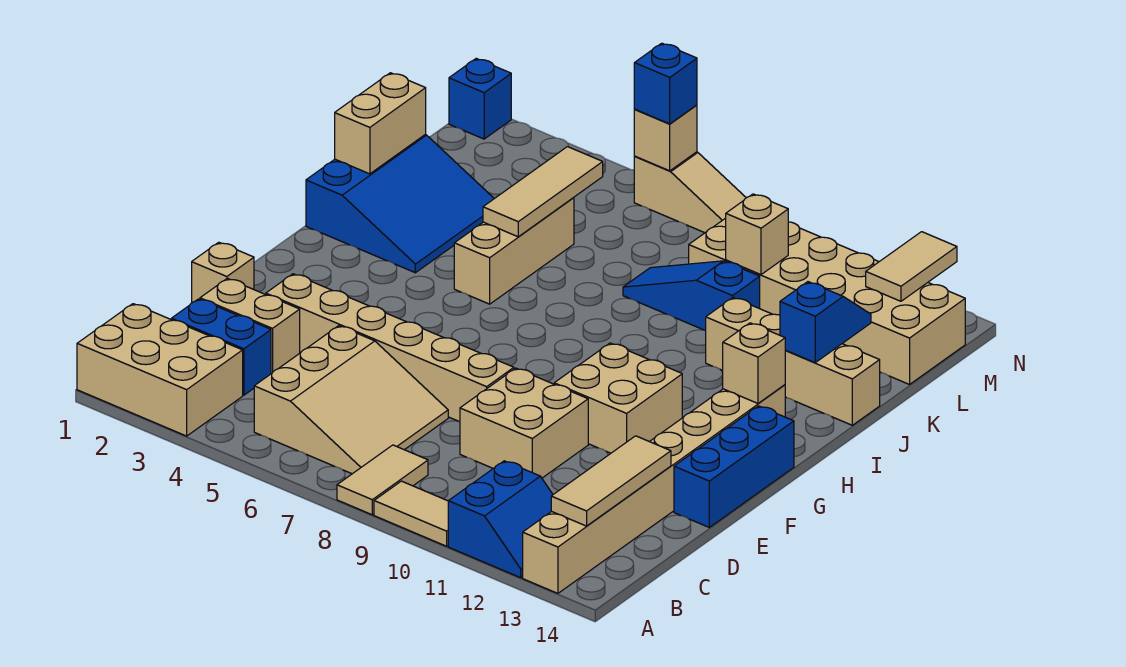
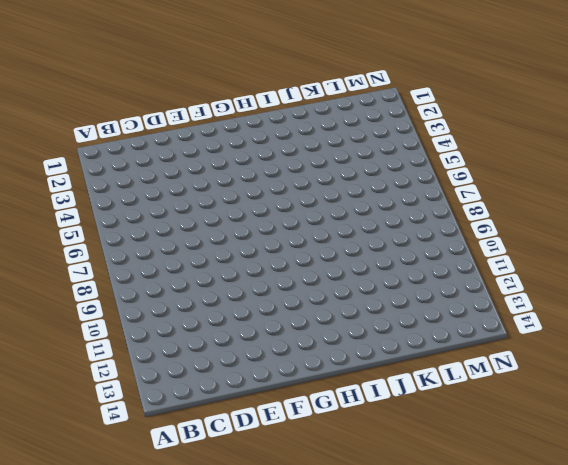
none -> tan 2x3 brick [77,304,243,436]
none -> tan 1x2 tile [337,445,428,515]
none -> tan 1x2 tile [374,481,448,546]

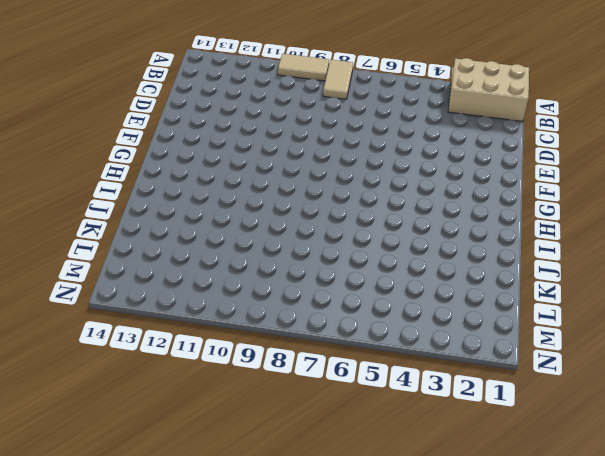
none -> blue 2x2 slope [448,461,553,578]
none -> tan 1x8 brick [523,385,785,593]
none -> tan 3x3 slope [254,326,448,474]

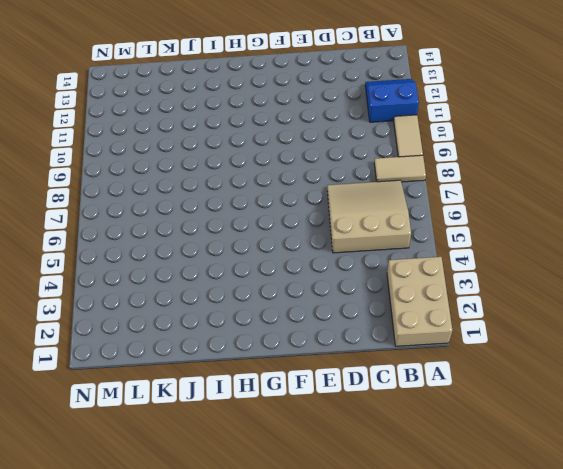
none -> tan 1x8 brick [523,385,785,593]
none -> blue 1x2 brick [171,299,271,395]
none -> tan 1x2 brick [200,278,300,374]

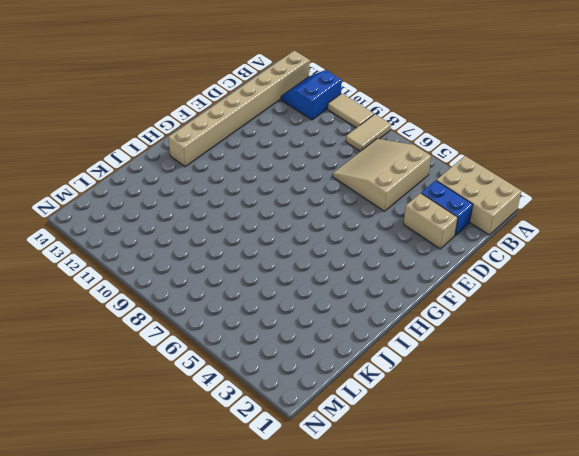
none -> tan 2x2 brick [460,368,588,478]
none -> tan 1x1 brick [192,242,254,303]
none -> tan 1x6 brick [266,274,514,422]

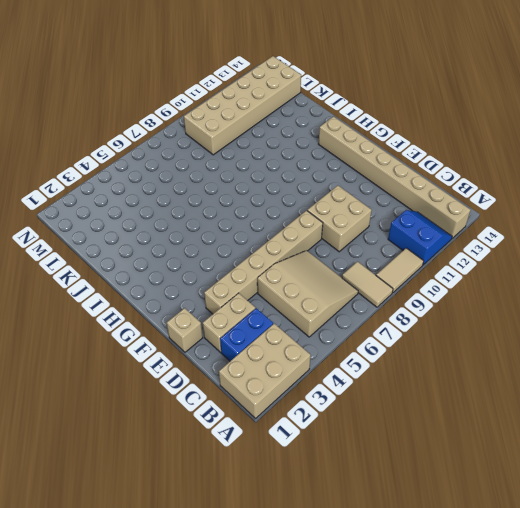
none -> blue 1x3 brick [674,406,794,527]
none -> tan 2x2 brick [554,343,682,453]
none -> blue 3x3 slope [306,135,494,273]

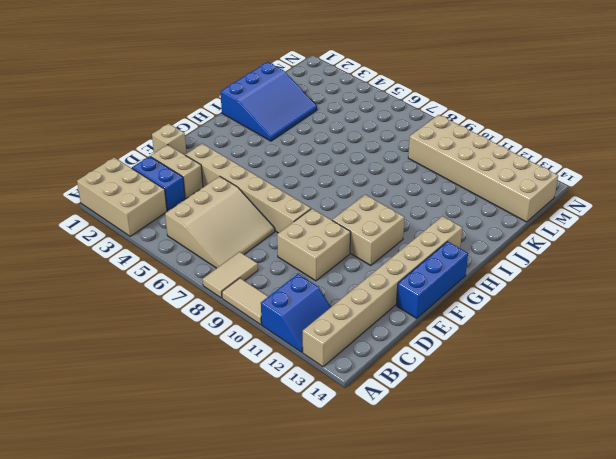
none -> tan 1x3 brick [454,198,574,304]
none -> tan 1x4 brick [706,298,880,425]
none -> blue 1x3 slope [623,261,760,331]

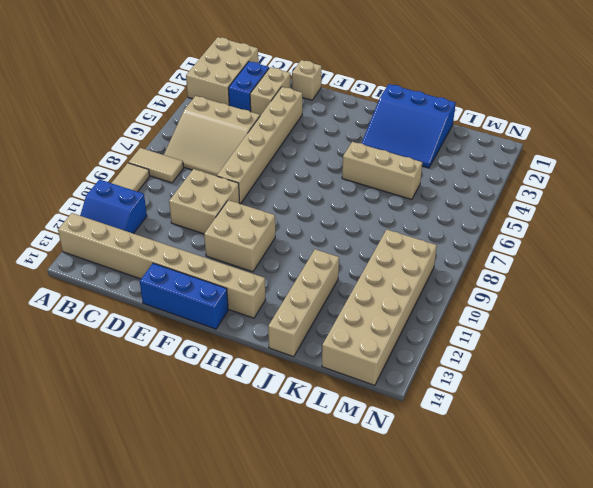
none -> blue 1x3 slope [623,261,760,331]
none -> blue 1x1 brick [449,59,511,139]
none -> tan 1x3 slope [634,152,746,233]

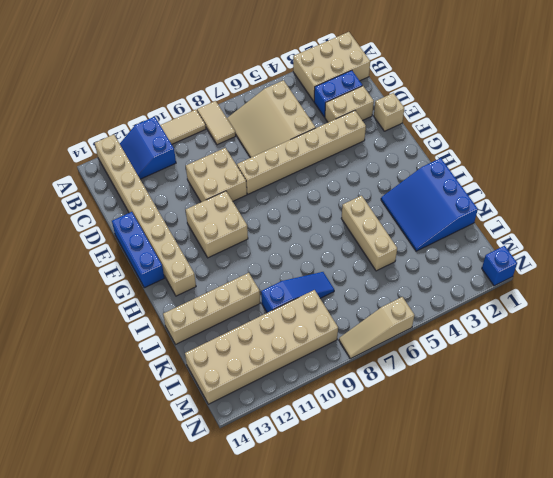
none -> tan 1x3 tile [551,436,671,526]
none -> tan 1x1 brick [723,323,786,403]
none -> tan 1x2 brick [335,73,426,174]

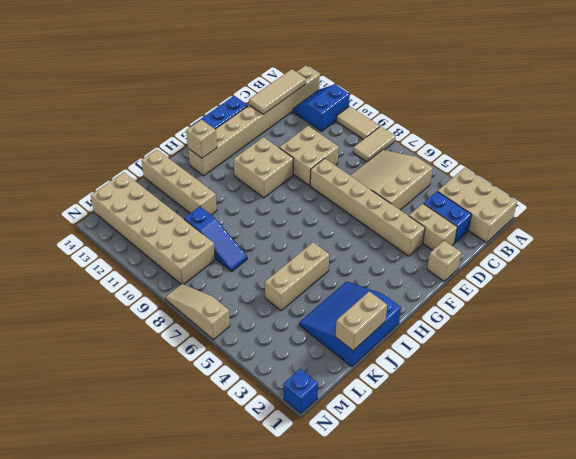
none -> tan 1x3 tile [483,147,603,237]
none -> blue 1x2 slope [780,282,871,363]
none -> tan 1x1 brick [726,194,788,275]

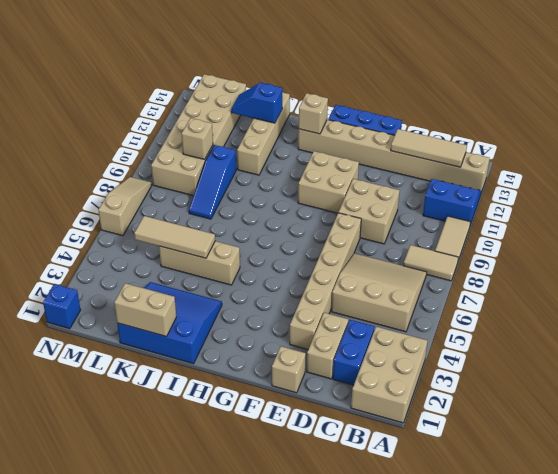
none -> tan 1x2 tile [866,232,957,301]
none -> tan 1x1 brick [634,105,697,171]
none -> blue 1x1 brick [634,43,697,124]

